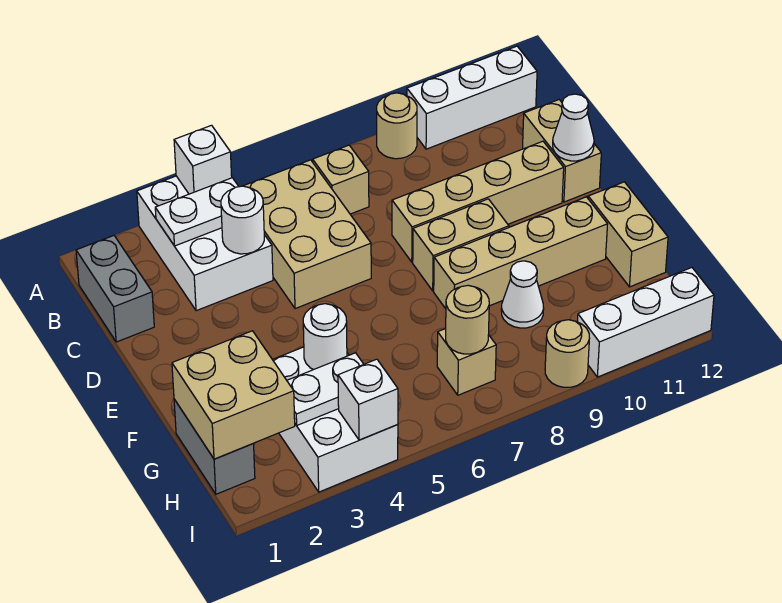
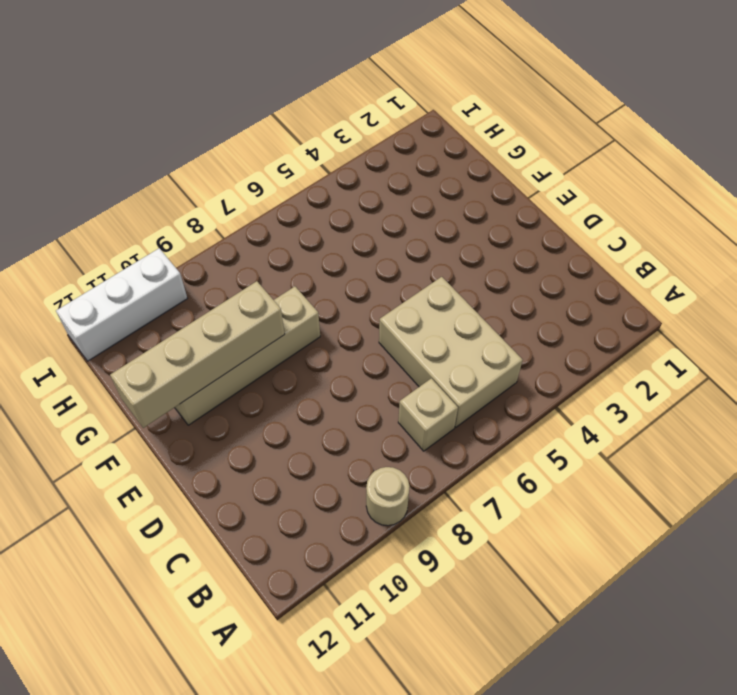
tan 1x4 brick [110,281,285,428] -> tan 1x4 brick moved to [392,141,564,262]
none -> white 2x3 brick [137,176,273,311]
none -> white 1x3 brick [407,46,537,149]
none -> grey 1x2 brick [76,235,154,342]

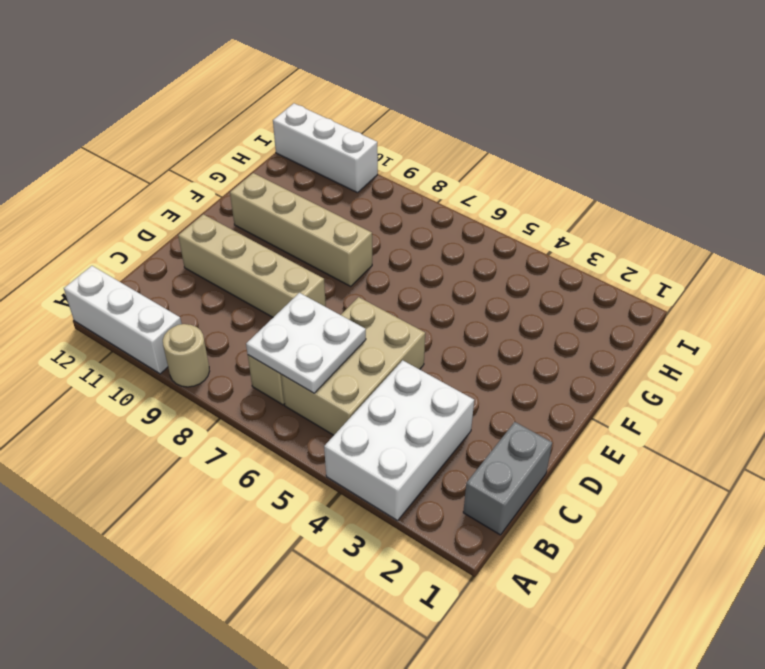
white 2x2 plate [246,293,366,393] -> none
none -> tan 1x2 brick [523,100,601,202]
none -> tan 1x2 brick [413,199,509,291]
none -> tan 1x2 brick [588,182,668,287]

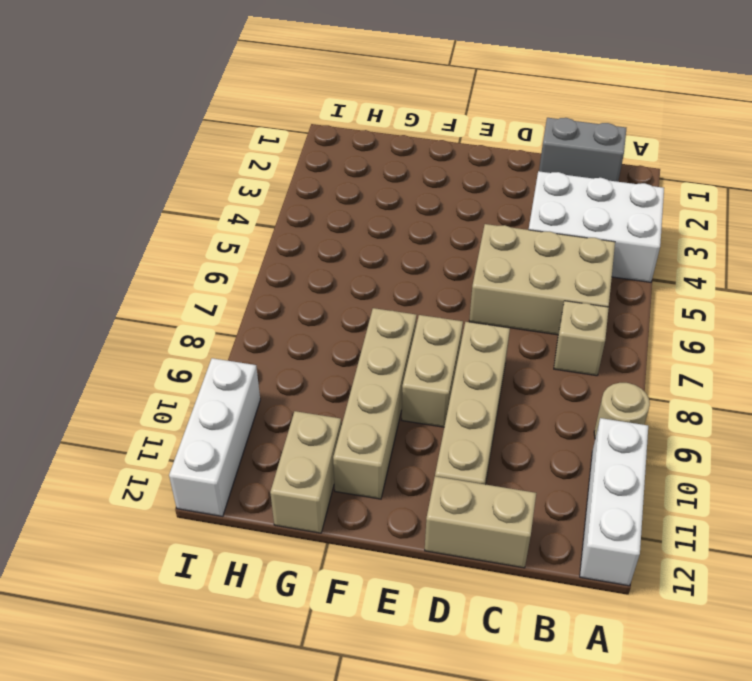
tan 1x2 brick [270,411,341,533] -> tan 1x2 brick turned to [588,182,668,287]
none -> grey 1x2 brick [174,399,255,494]
none -> white 2x3 brick [272,347,398,492]
none -> white 1x1 cone [501,261,544,328]

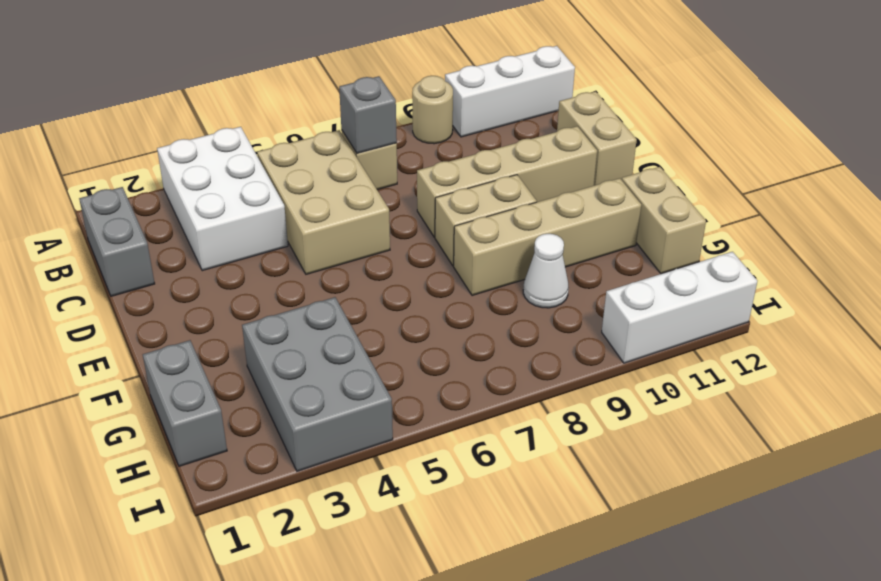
grey 1x1 brick [339,76,397,153] -> none
grey 2x3 brick [242,297,393,471] -> white 2x3 brick [272,347,398,492]
none -> tan 1x1 brick [437,329,496,395]
none -> tan 1x1 round brick [545,320,589,387]
none -> white 1x1 brick [174,125,232,194]

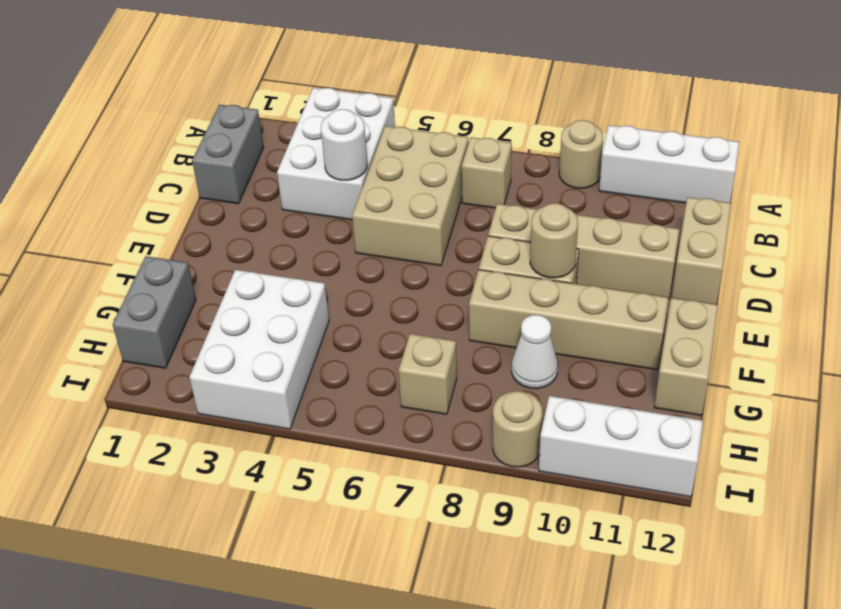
tan 1x1 round brick [530,203,578,278] -> tan 1x1 round brick moved to [446,285,489,354]
none -> white 1x1 brick [174,125,232,194]
none -> white 1x2 plate [155,178,239,246]
none -> white 1x1 cone [553,94,594,161]

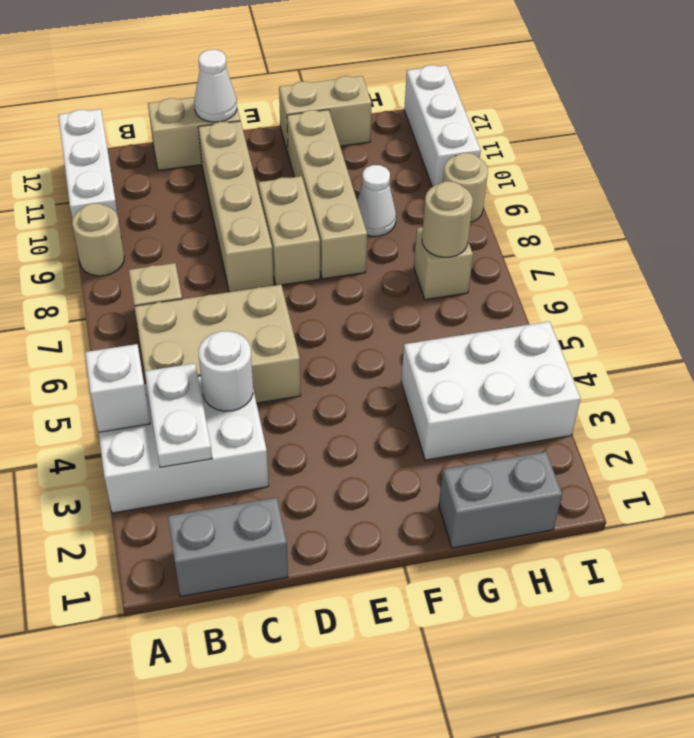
none -> tan 2x2 brick [172,331,295,459]
none -> white 1x1 round brick [303,304,347,370]
none -> white 1x2 plate [287,353,364,425]

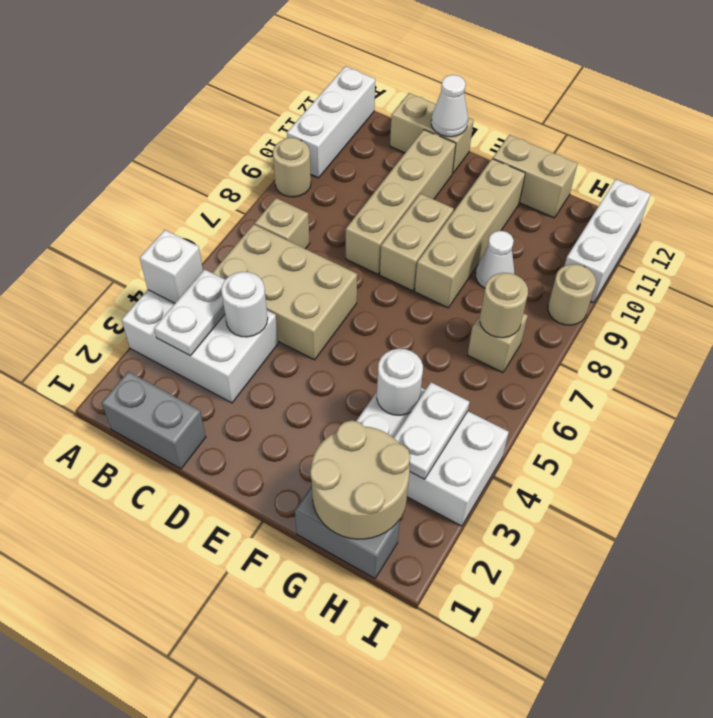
tan 2x2 round brick [310,421,410,539] -> tan 2x2 brick [172,331,295,459]
none -> white 1x1 brick [338,359,398,440]

